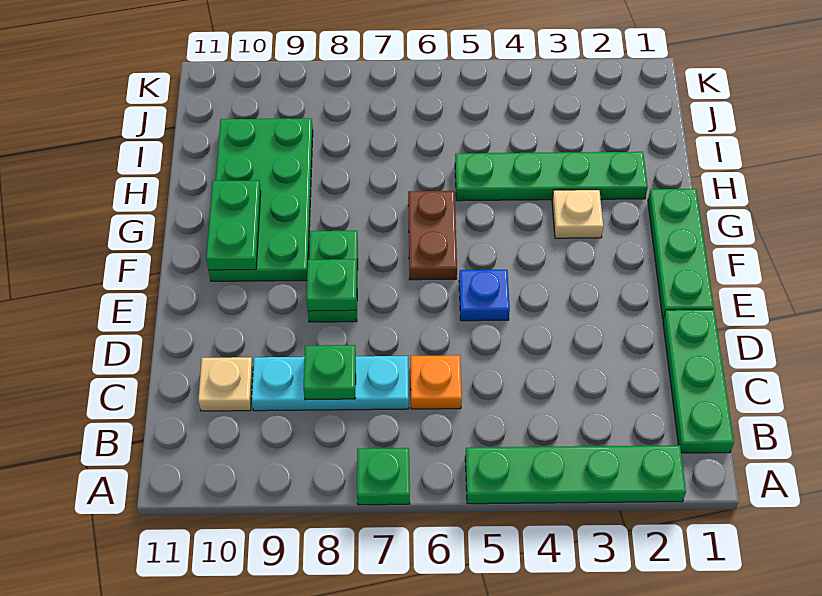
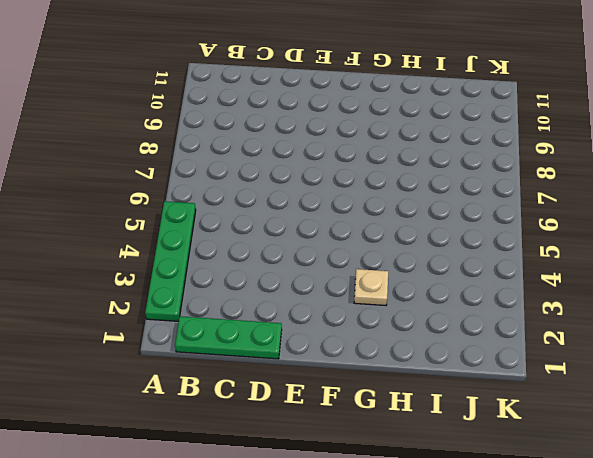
none -> green 1x1 plate [357,448,410,505]
none -> orange 1x1 plate [411,355,462,409]
none -> cyan 1x3 plate [252,356,409,411]

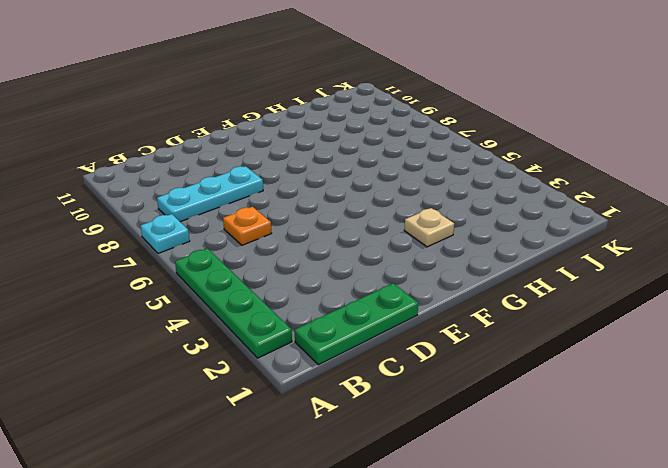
cyan 1x1 plate [140,214,190,253] -> green 1x1 plate [357,448,410,505]
cyan 1x3 plate [157,166,263,222] -> cyan 1x3 plate turned to [252,356,409,411]
none -> tan 1x1 plate [198,357,253,411]
none -> green 1x3 plate [648,189,714,318]
none -> blue 1x1 plate [459,270,510,321]

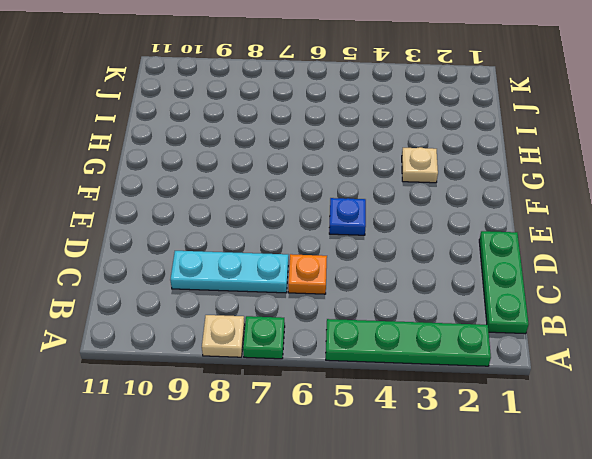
tan 1x1 plate [202,315,245,357] -> tan 1x1 plate moved to [198,357,253,411]
none -> green 1x3 plate [648,189,714,318]
none -> green 1x2 plate [308,231,358,322]
none -> brown 1x2 plate [408,191,457,280]

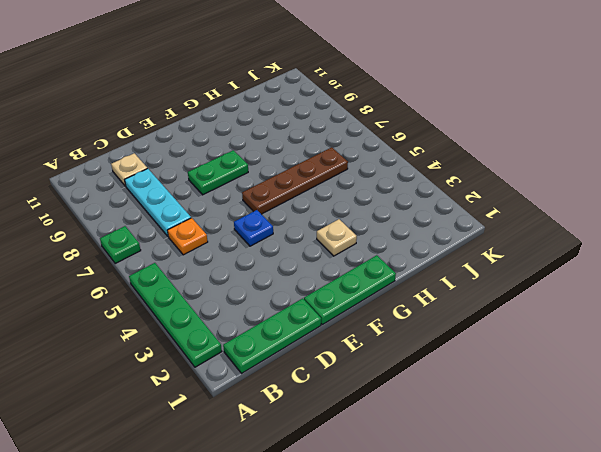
brown 1x4 plate [242,147,348,214] -> brown 1x2 plate [408,191,457,280]
none -> green 2x4 plate [209,118,313,281]
none -> green 1x4 plate [455,152,648,201]
none -> green 1x1 plate [303,345,356,400]

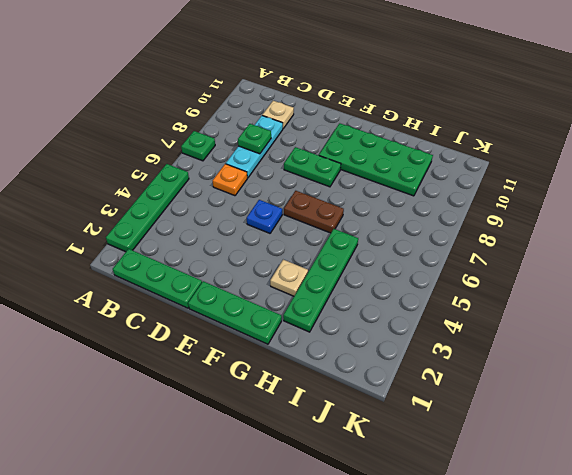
none -> green 1x1 plate [306,259,357,311]
none -> green 1x2 plate [206,180,261,270]

